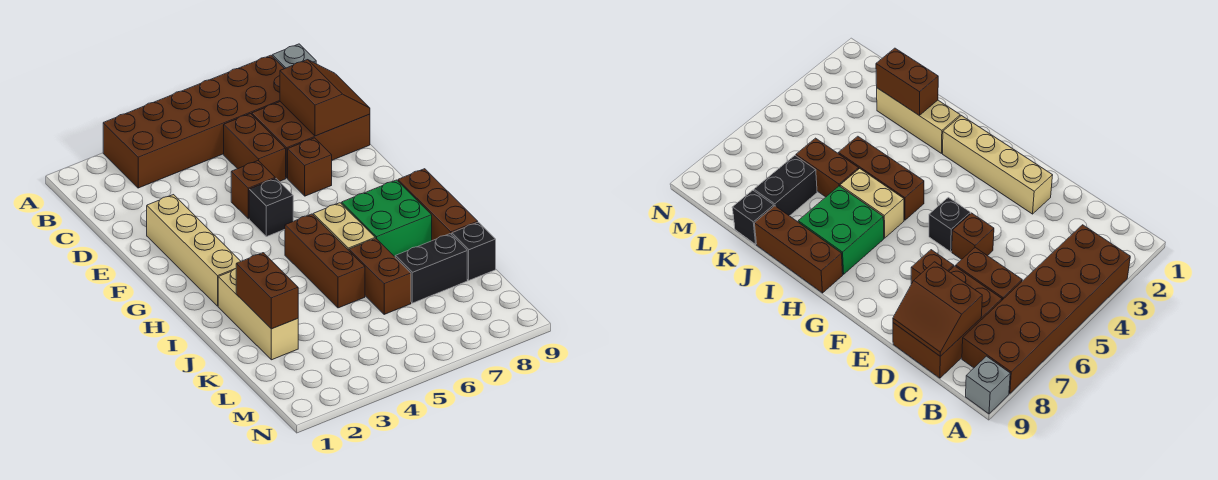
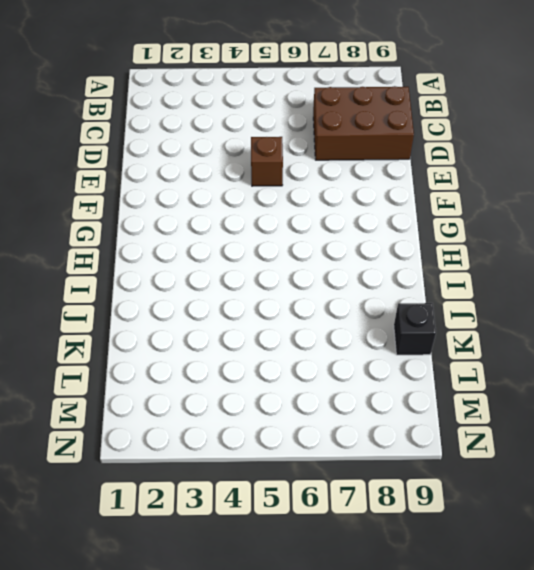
none -> brown 2x6 brick [103,55,284,188]
none -> grey 1x1 brick [272,44,316,69]
none -> brown 1x2 brick [224,114,286,181]

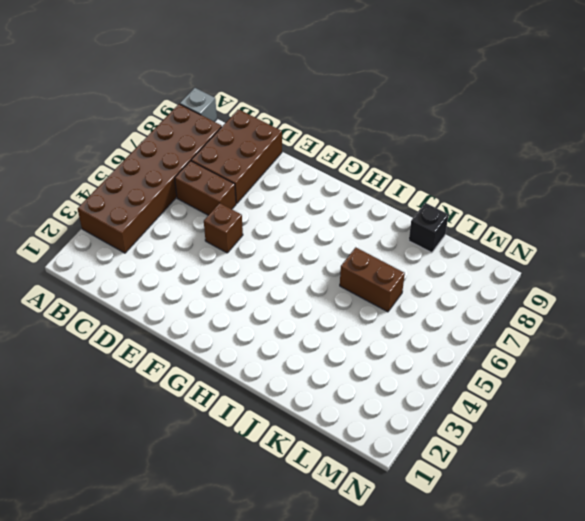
none -> tan 1x4 brick [147,195,241,306]
none -> brown 1x1 brick [288,138,332,196]
none -> black 1x1 brick [249,178,293,237]

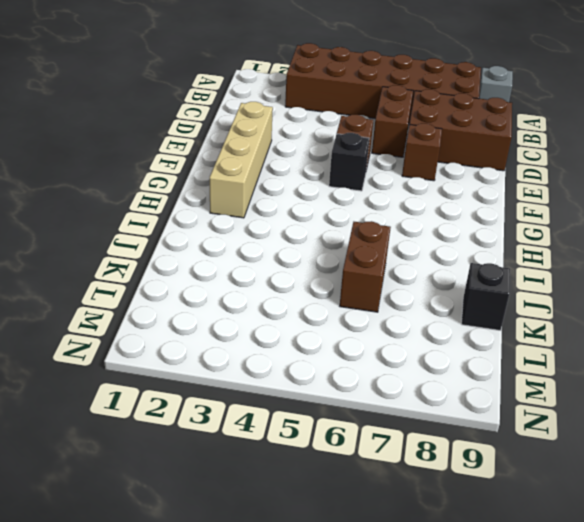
none -> brown 1x3 brick [285,214,365,308]
none -> tan 1x2 brick [313,203,375,250]
none -> green 2x2 brick [342,180,432,257]

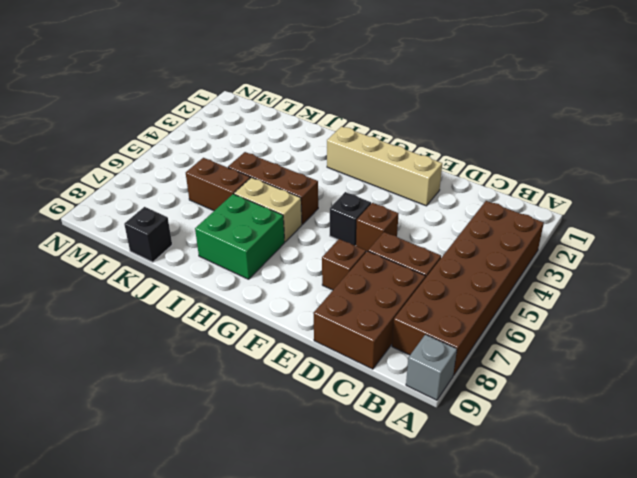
none -> brown 1x3 brick [398,169,478,241]
none -> tan 1x3 brick [218,269,298,360]
none -> black 1x2 brick [395,234,467,303]

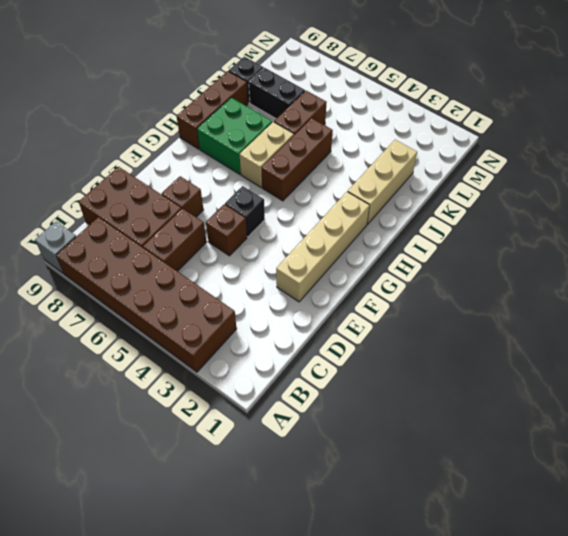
none -> brown 2x2 slope [280,60,370,136]
none -> brown 1x2 brick [236,253,298,329]

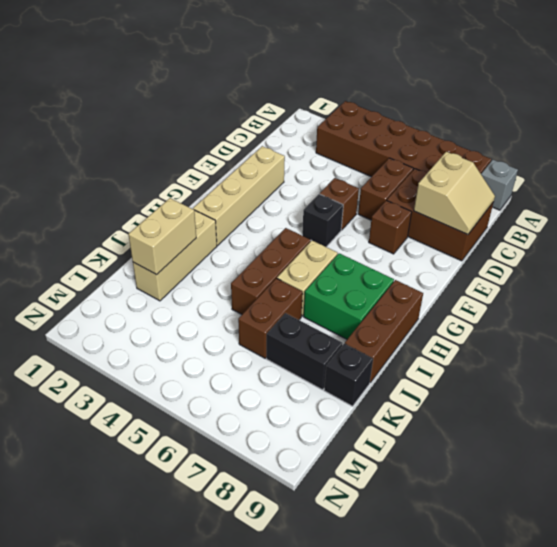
tan 2x2 slope [414,152,495,235] -> brown 2x2 slope [280,60,370,136]
tan 1x2 brick [128,198,196,275] -> brown 1x2 brick [236,253,298,329]

